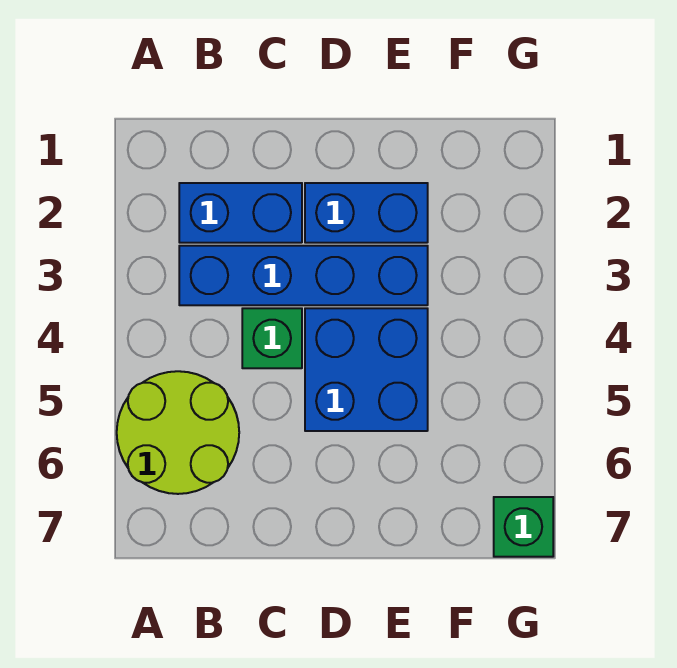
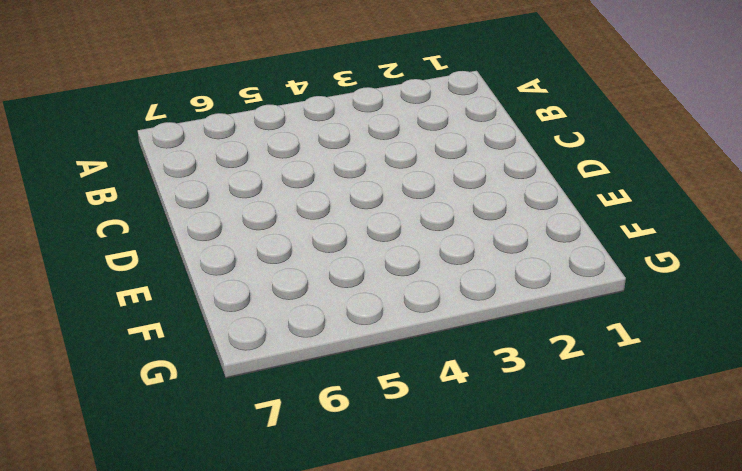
none -> lime 2x2 round brick [117,371,239,494]
none -> blue 1x2 brick [179,183,302,243]

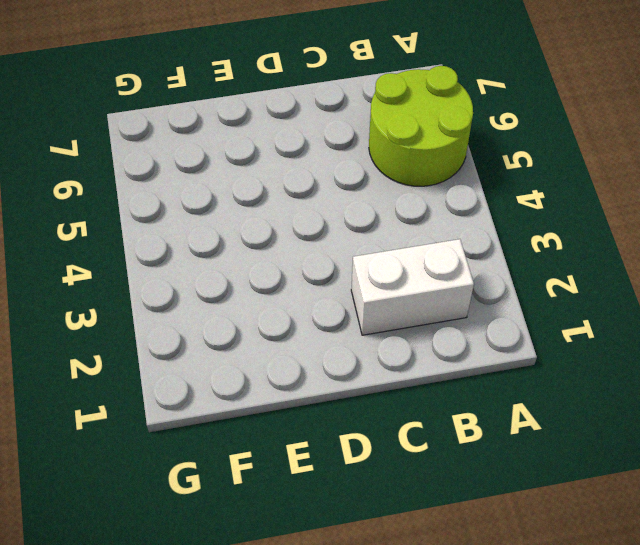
white 1x2 brick [351,239,474,335] -> blue 1x2 brick [179,183,302,243]
none -> blue 1x4 brick [179,246,428,305]
none -> green 1x1 brick [242,308,302,368]

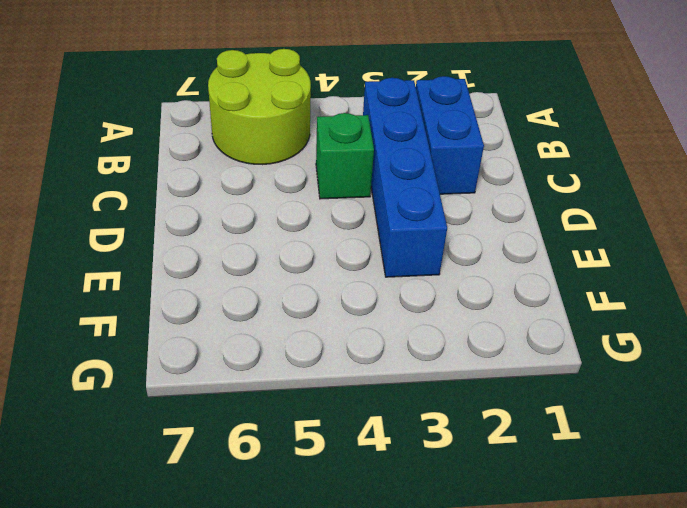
none -> blue 1x2 brick [305,183,428,243]
none -> blue 2x2 brick [305,308,428,431]

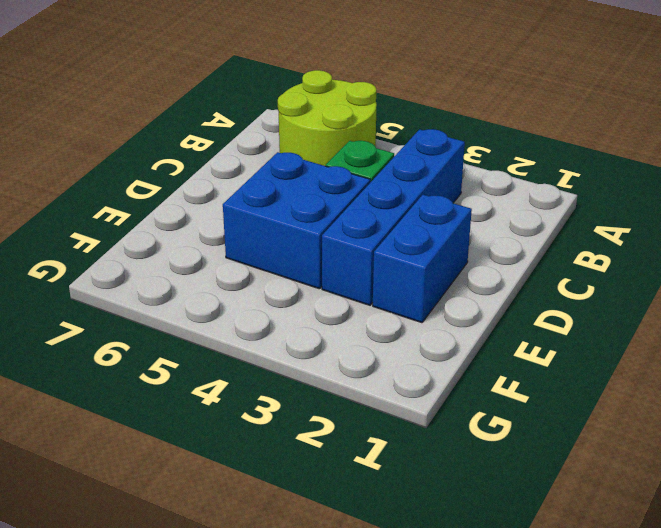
none -> blue 1x2 brick [179,183,302,243]
none -> green 1x1 brick [494,497,553,557]

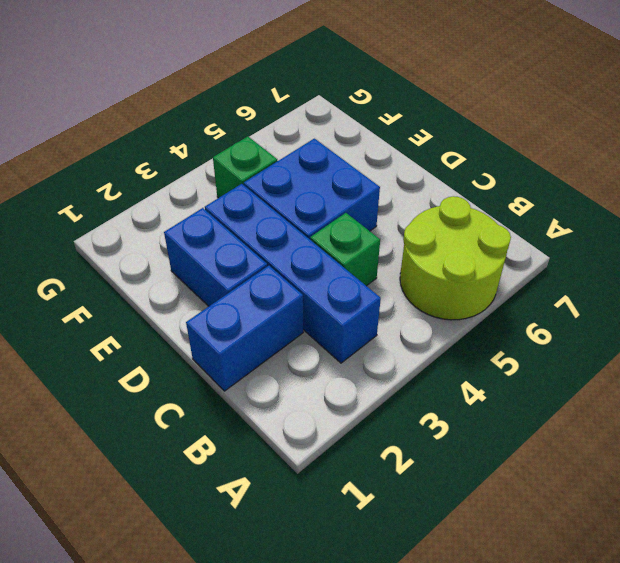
blue 1x2 brick [186,266,303,391] -> blue 1x2 brick turned to [179,183,302,243]
green 1x1 brick [213,136,277,198] -> green 1x1 brick moved to [494,497,553,557]

